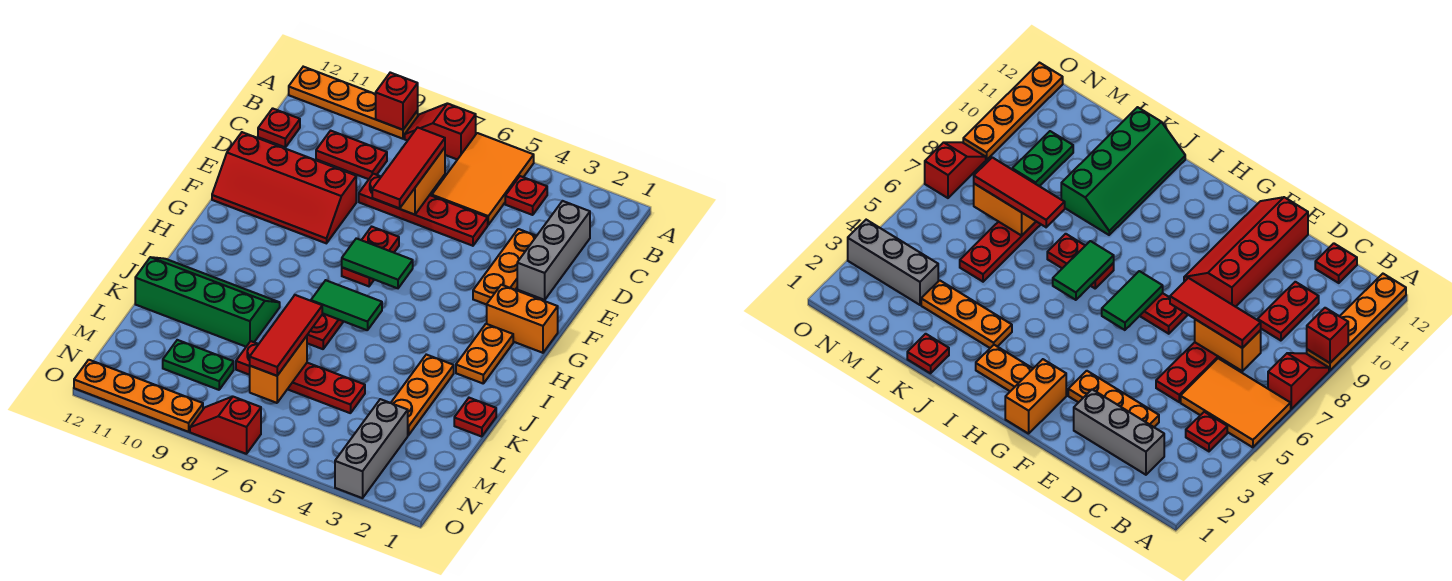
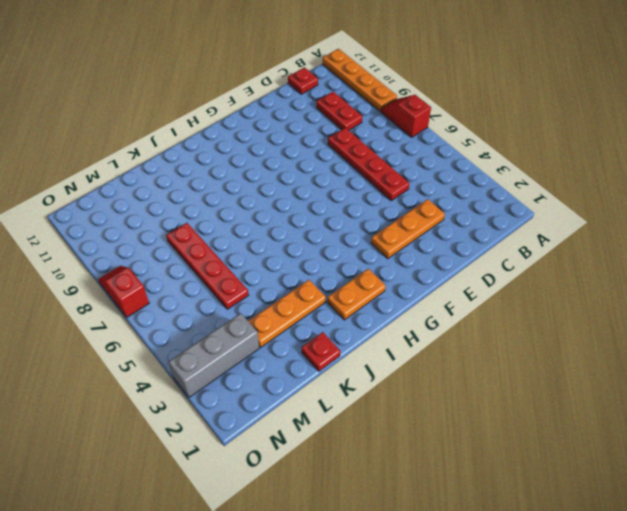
none -> orange 2x3 tile [432,133,534,225]
none -> red 1x1 plate [505,176,547,215]
none -> grey 1x3 brick [517,201,590,300]

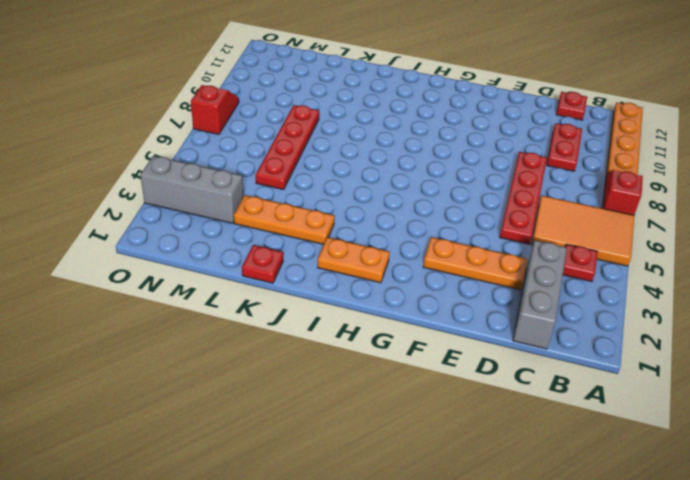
grey 1x3 brick [513,240,567,349] -> grey 1x3 brick turned to [517,201,590,300]
none -> red 2x4 slope [212,132,356,243]
none -> red 1x2 plate [342,227,399,286]
none -> orange 1x2 brick [487,285,558,353]

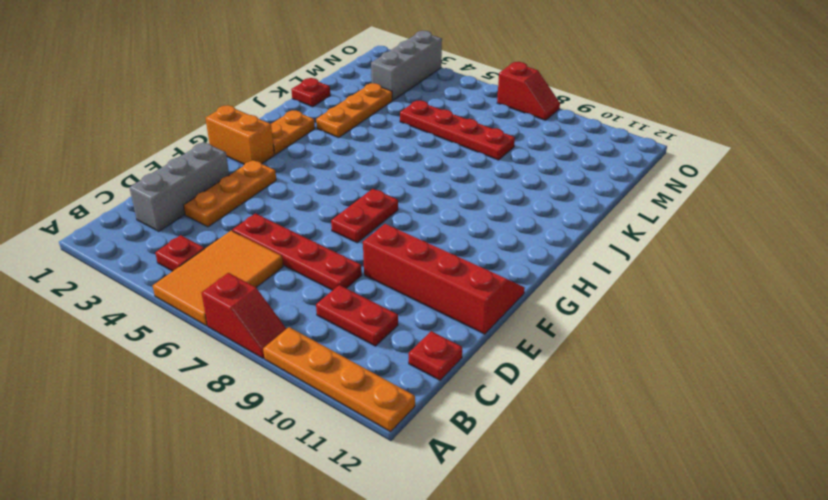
none -> red 1x2 plate [307,313,344,349]
none -> green 2x4 slope [135,257,280,347]
none -> green 1x2 plate [163,340,234,390]

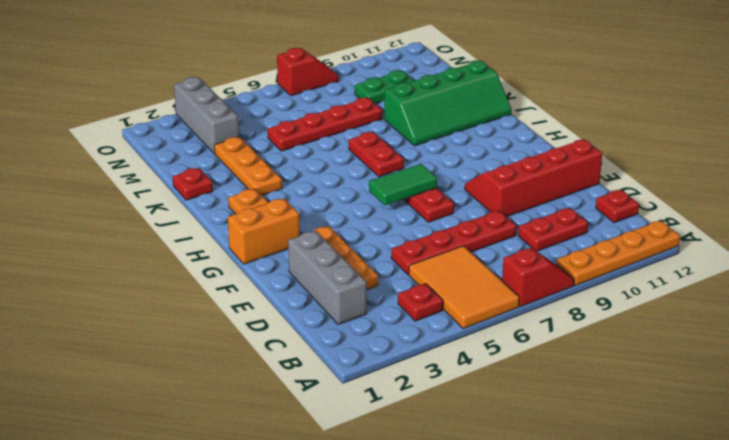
none -> orange 1x4 plate [74,360,203,432]
none -> red 1x1 brick [376,73,418,130]
none -> orange 1x2 brick [388,148,445,215]

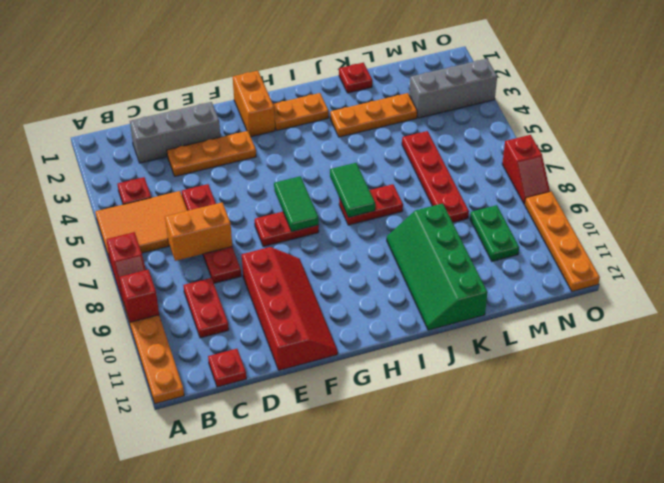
none -> orange 1x2 brick [250,336,307,403]
none -> red 1x3 tile [372,127,445,208]
none -> red 1x3 tile [250,295,322,376]

